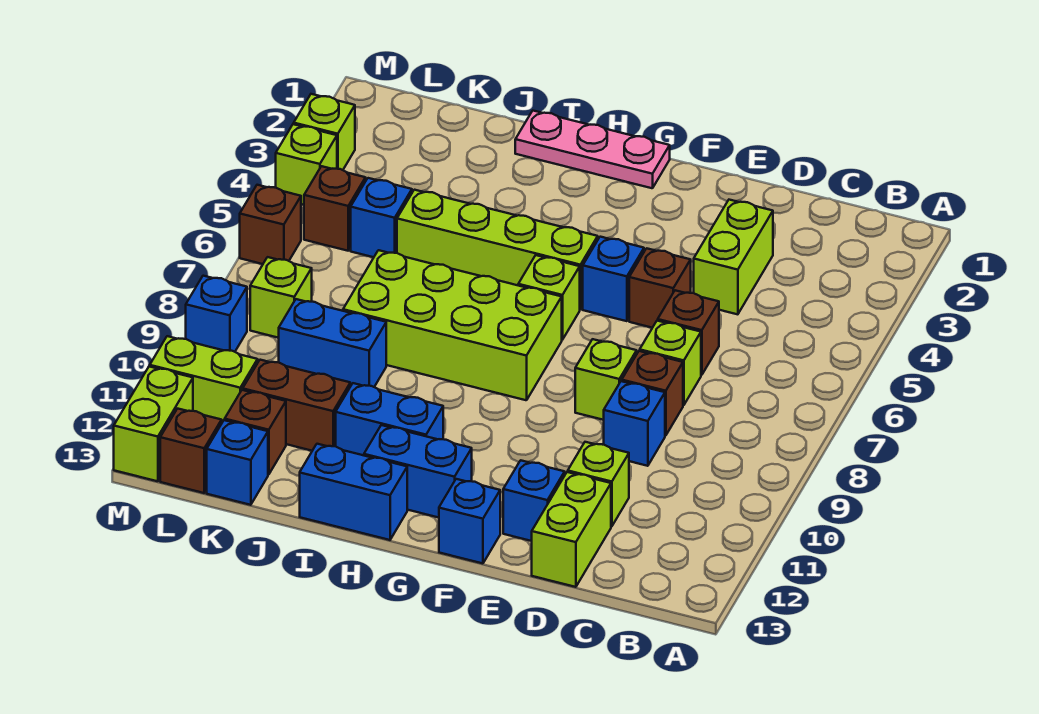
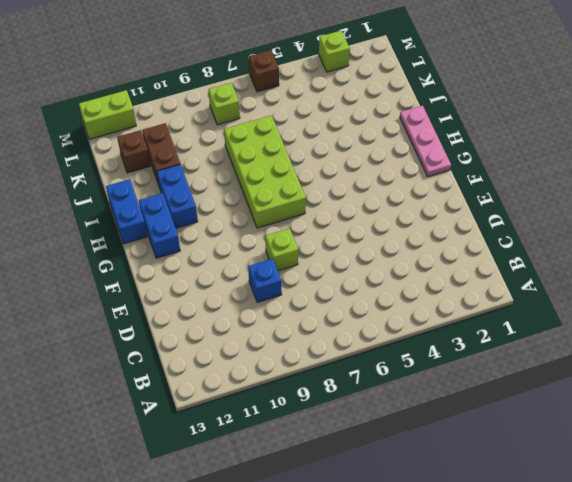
none -> lime 1x2 brick [694,200,773,314]
none -> brown 1x1 brick [658,290,719,375]
none -> lime 1x1 brick [640,321,701,405]
none -> brown 1x1 brick [622,351,683,436]

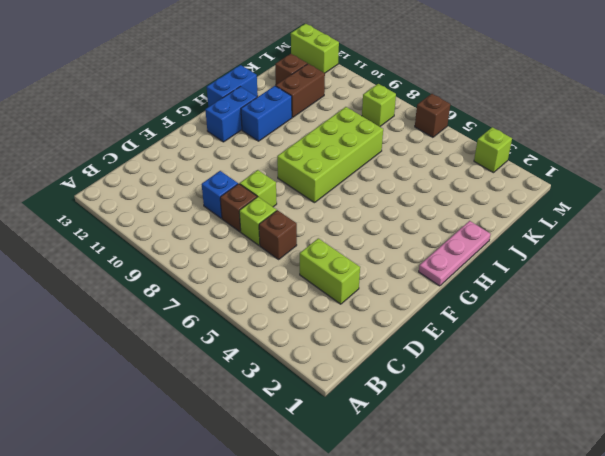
none -> lime 1x1 brick [568,442,629,526]
none -> lime 1x2 brick [532,472,611,587]
none -> brown 1x1 brick [629,248,691,328]
none -> blue 1x1 brick [503,460,565,541]

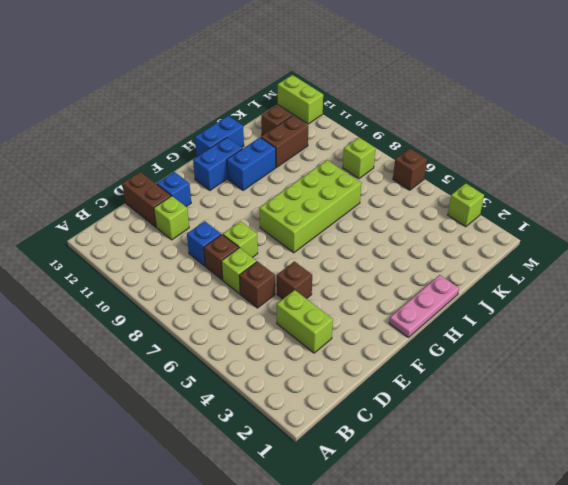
brown 1x2 brick [122,172,171,227] -> lime 1x2 brick [532,472,611,587]
none -> blue 1x1 brick [583,237,644,321]
none -> blue 1x1 brick [439,479,500,563]
none -> lime 1x4 brick [397,190,598,310]
none -> lime 1x1 brick [518,255,580,340]

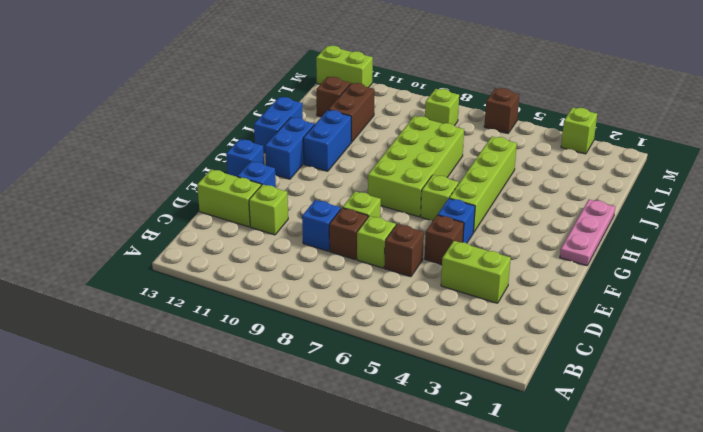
none -> blue 1x2 brick [279,299,386,387]
none -> blue 1x1 brick [351,178,412,257]
none -> blue 1x1 brick [207,420,268,505]
none -> brown 1x1 brick [304,166,366,251]

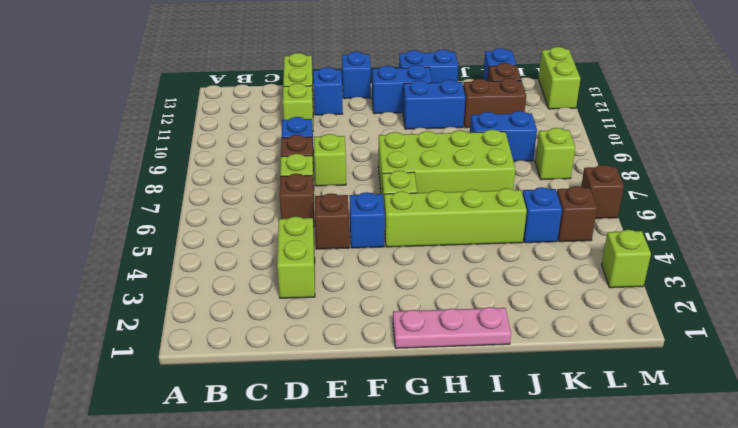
none -> lime 1x2 brick [150,336,258,422]
none -> brown 1x1 brick [160,409,222,493]
none -> lime 1x1 brick [276,124,337,205]
none -> blue 1x1 brick [186,276,247,352]

